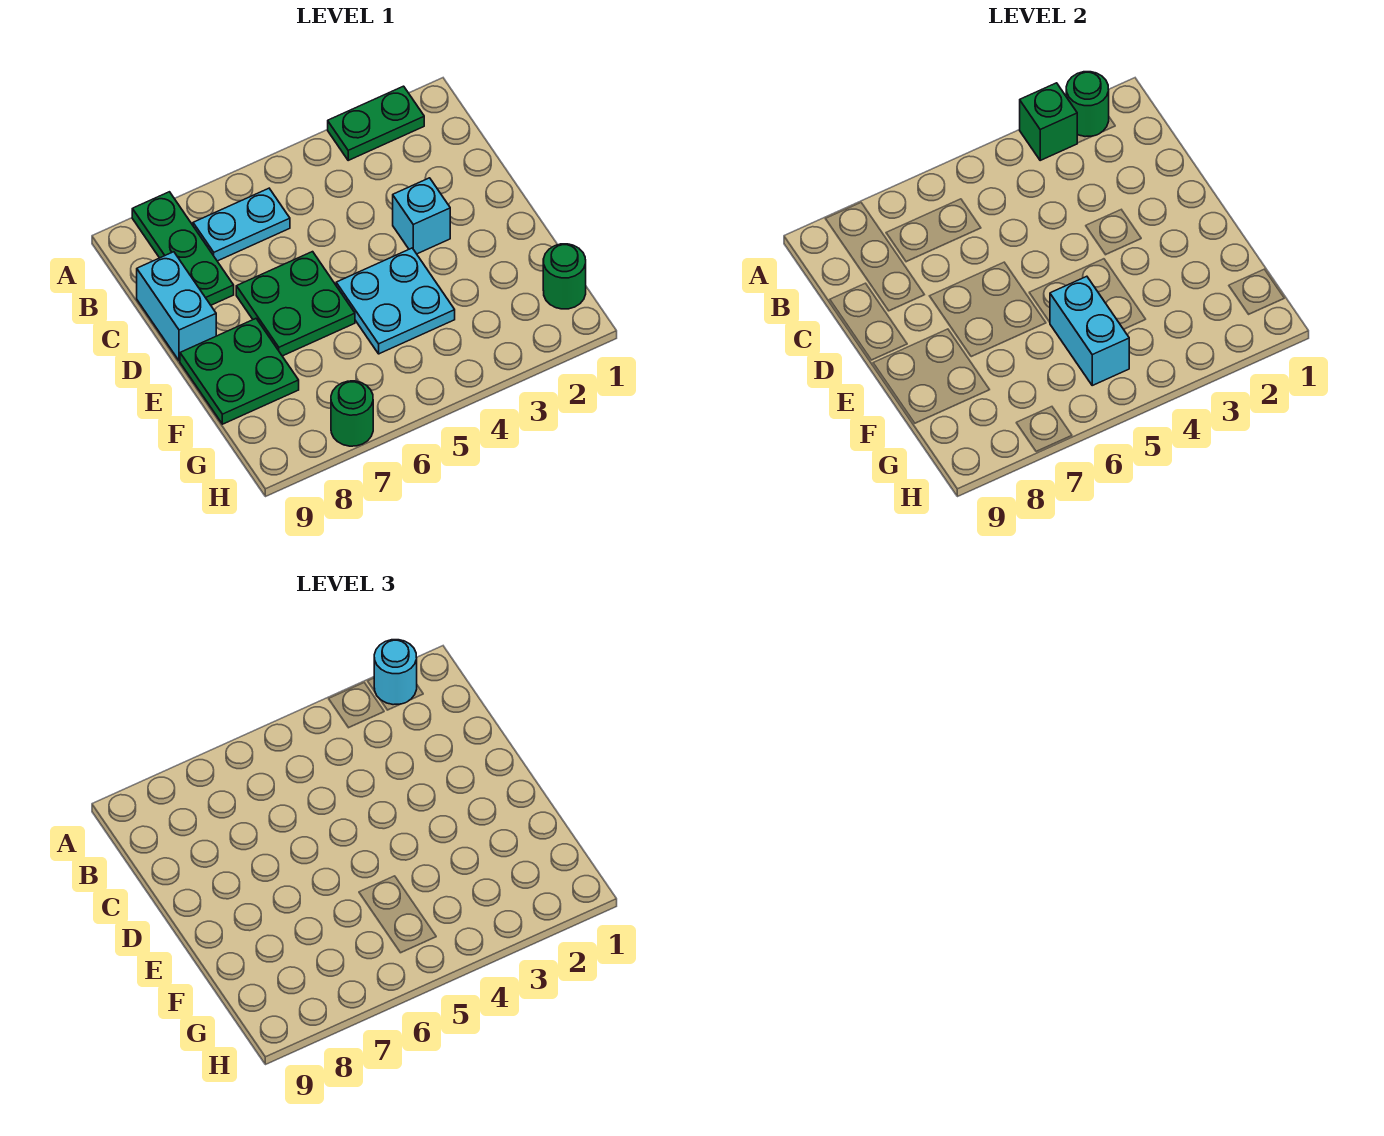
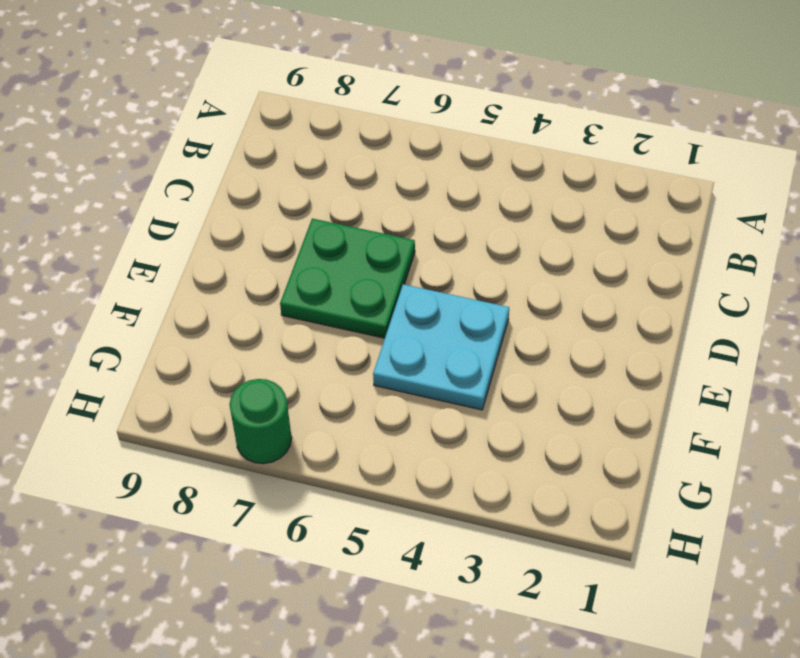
none -> green 1x2 plate [328,86,424,160]
none -> green 1x3 plate [132,192,234,305]
none -> cyan 1x2 plate [193,188,290,261]

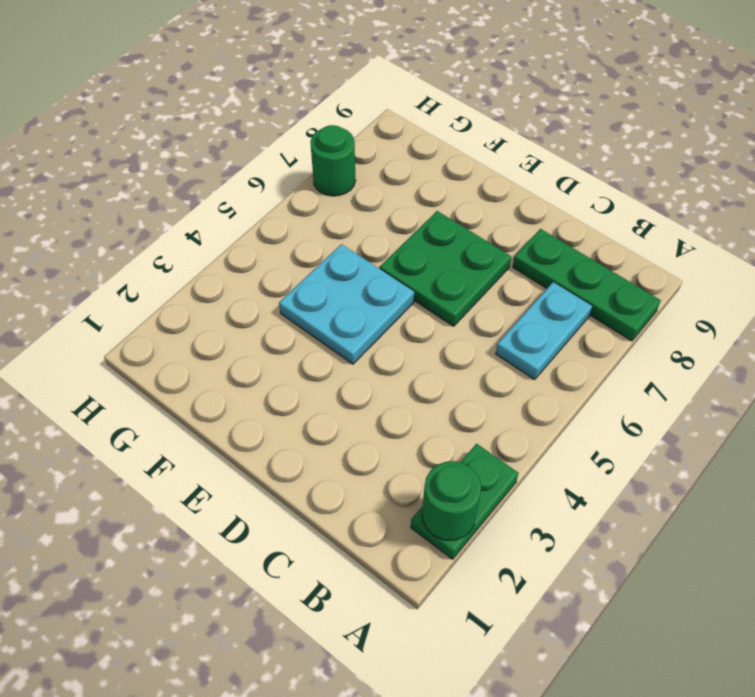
none -> cyan 1x2 brick [137,252,216,361]
none -> cyan 1x1 brick [393,178,450,254]
none -> green 2x2 plate [180,319,299,424]

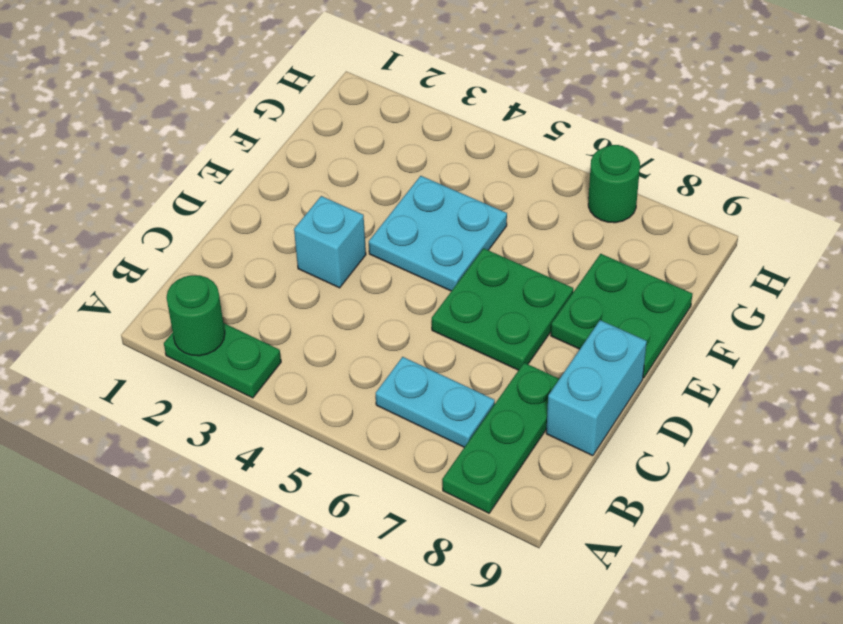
none -> green 1x1 round brick [543,244,586,309]
none -> green 1x1 brick [1020,83,1077,160]
none -> cyan 1x2 brick [1050,276,1129,385]

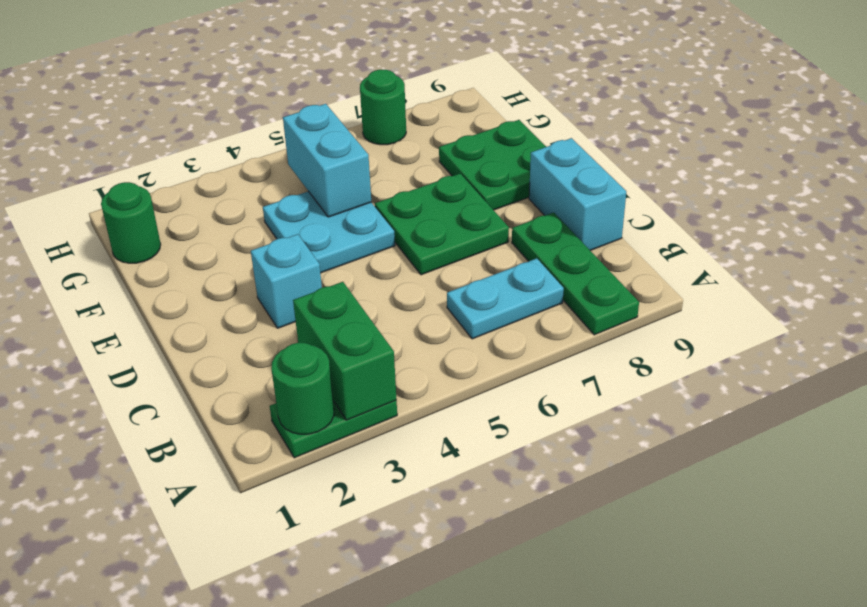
green 1x2 brick [293,282,397,420] -> green 1x1 brick [1020,83,1077,160]
none -> cyan 1x1 round brick [374,640,417,705]

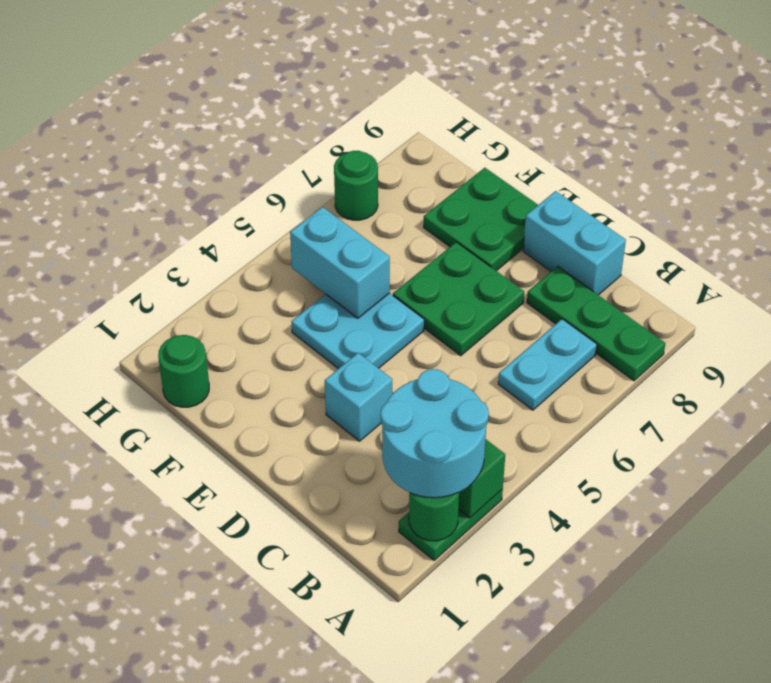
cyan 2x2 round brick [381,369,489,498] -> cyan 1x1 round brick [374,640,417,705]

